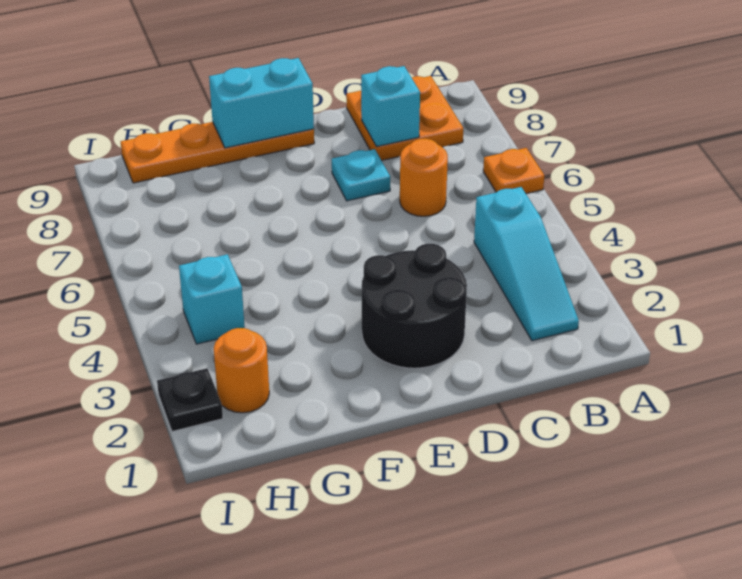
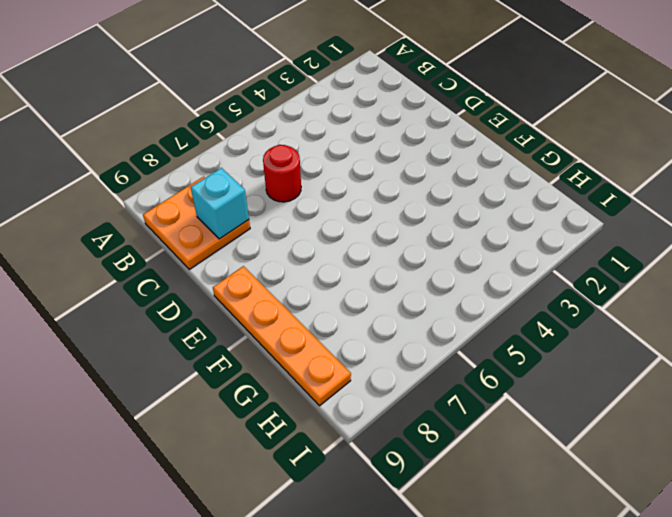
red 1x1 round brick [263,145,301,202] -> orange 1x1 round brick [400,139,448,216]
none -> orange 1x1 plate [483,148,544,194]
none -> cyan 1x3 slope [474,187,579,341]
none -> black 2x2 round brick [362,244,467,368]

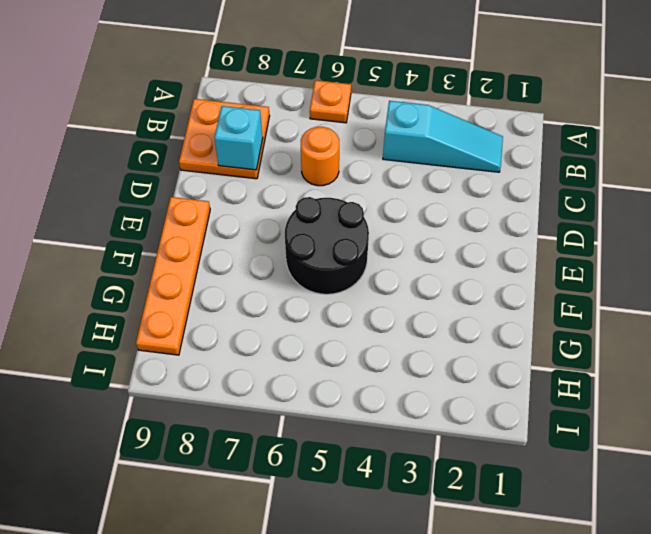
black 2x2 round brick [285,197,369,294] -> black 2x2 round brick moved to [362,244,467,368]
none -> cyan 1x1 plate [332,149,390,201]
none -> orange 1x1 round brick [214,328,269,413]
none -> cyan 1x1 brick [179,254,245,344]

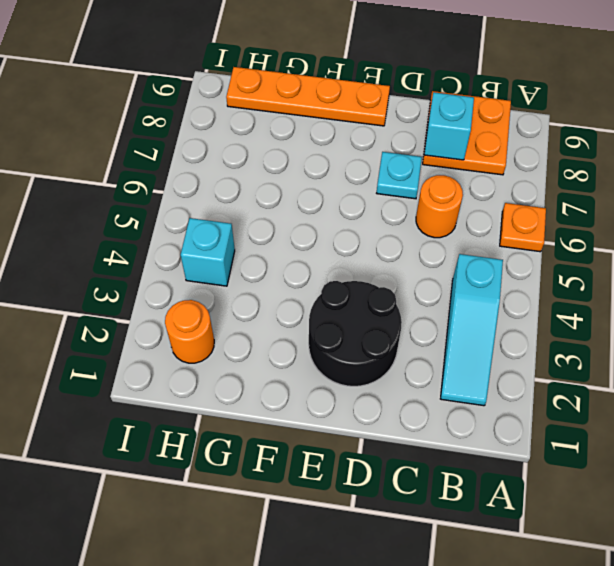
none -> black 1x1 plate [157,368,223,432]
none -> cyan 1x2 brick [209,58,314,148]

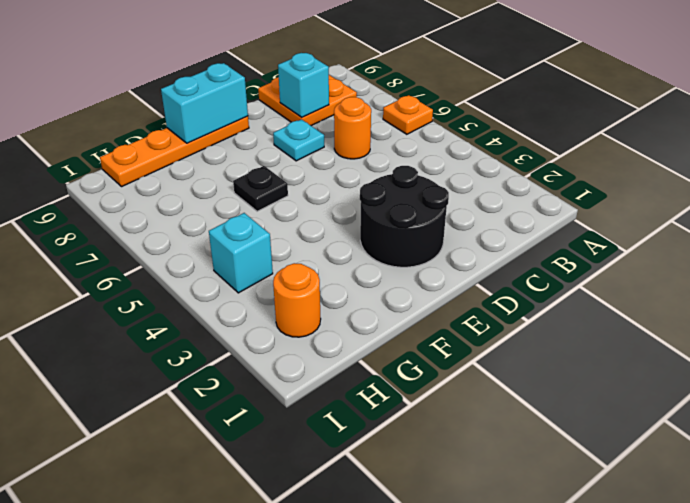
black 1x1 plate [233,166,288,211] -> black 1x1 plate moved to [157,368,223,432]
none -> cyan 1x3 slope [474,187,579,341]

